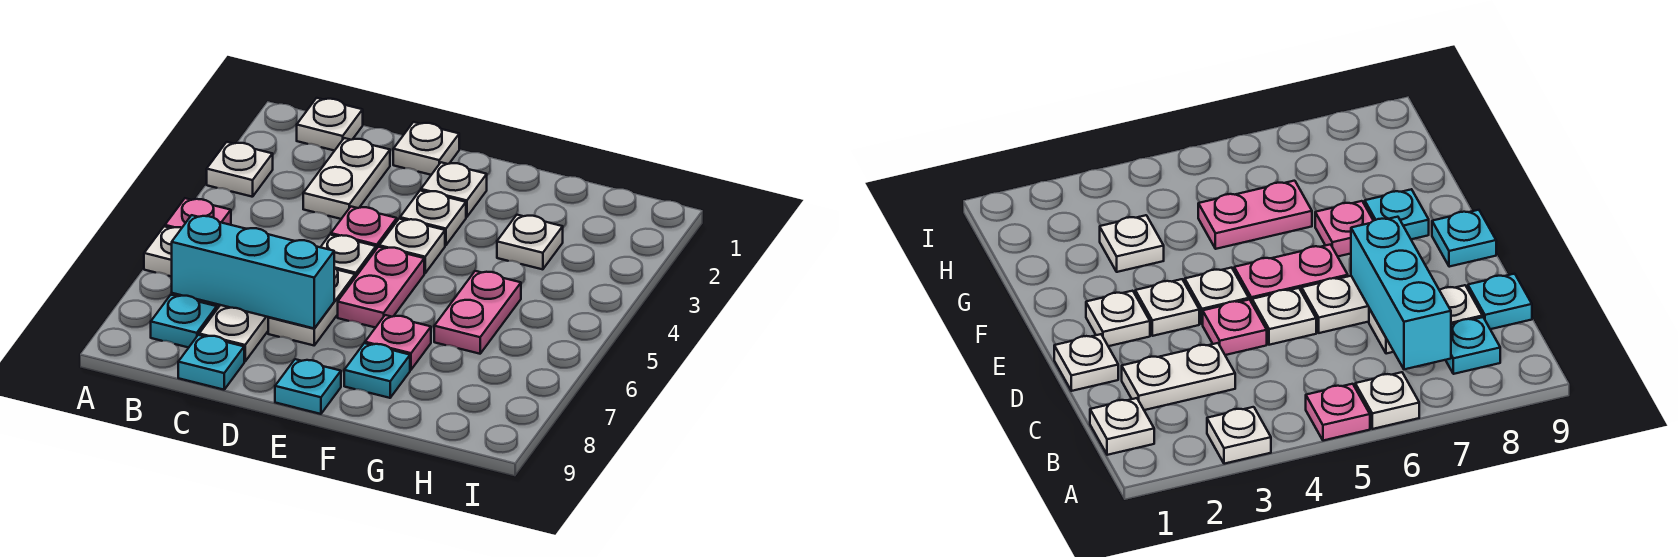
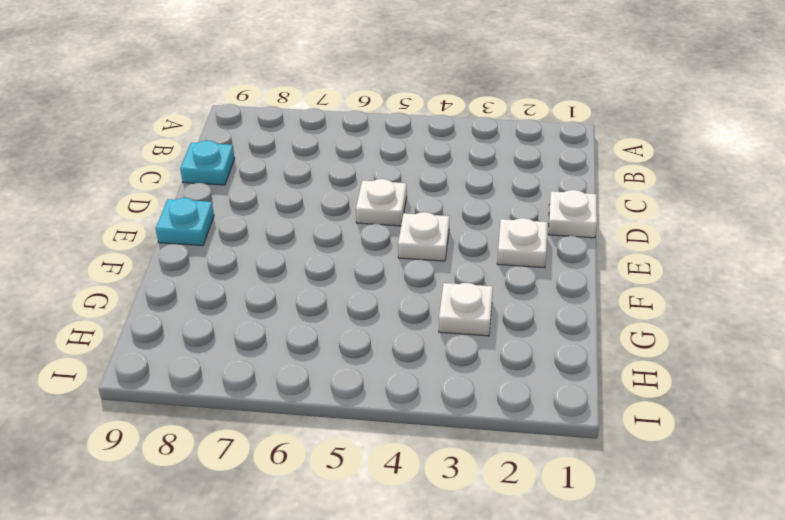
none -> white 1x1 plate [207,142,273,197]
none -> pink 1x1 plate [165,198,231,228]
none -> white 1x1 plate [144,226,182,277]

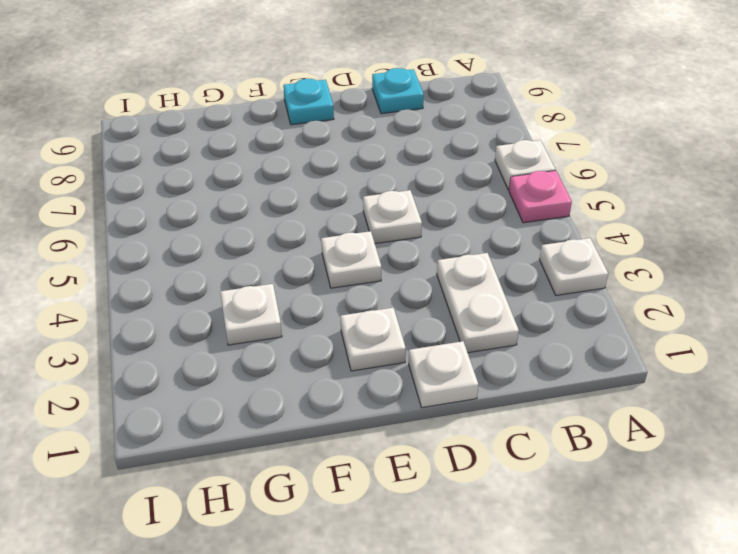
none -> white 1x1 plate [297,98,363,151]
none -> cyan 1x1 plate [151,295,217,348]
none -> white 1x2 plate [199,305,269,362]

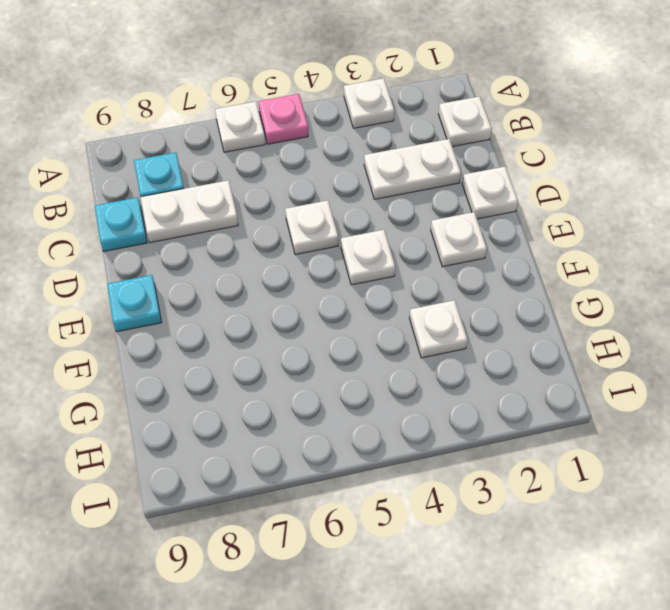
none -> pink 1x1 plate [331,207,397,249]
none -> white 1x2 plate [268,267,355,345]
none -> white 1x1 plate [400,191,466,245]

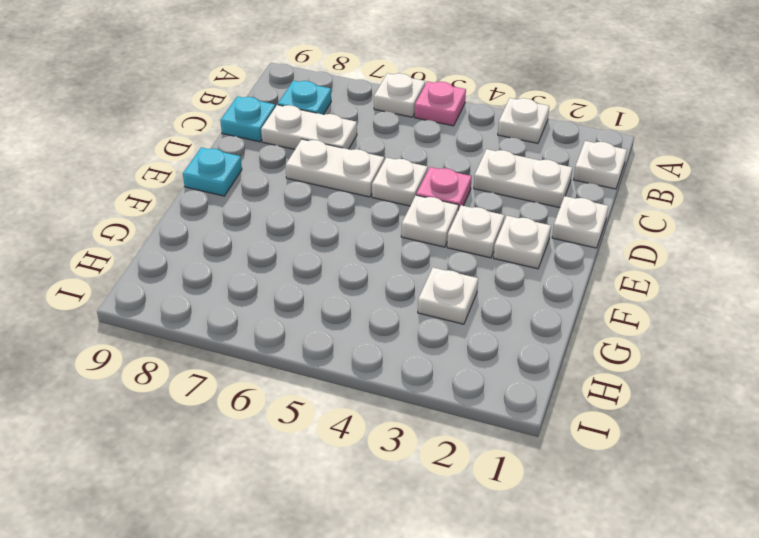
none -> pink 1x2 plate [338,247,424,328]
none -> pink 1x1 plate [365,315,431,370]
none -> cyan 1x1 plate [344,343,410,398]

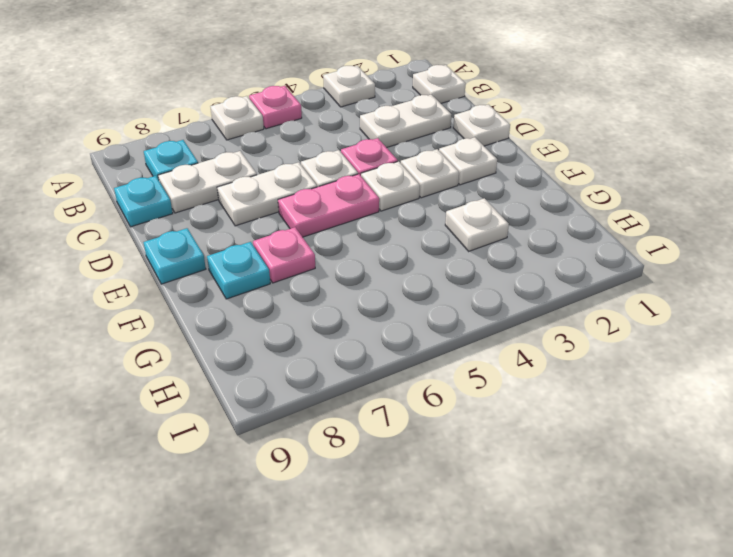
none -> pink 1x2 plate [434,271,521,354]
none -> cyan 1x3 brick [172,215,334,328]

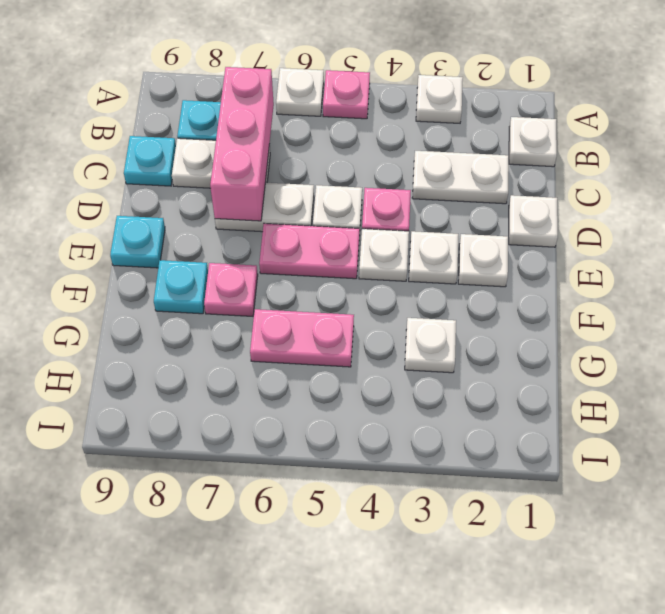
pink 1x3 brick [210,67,274,221] -> cyan 1x3 brick [172,215,334,328]

